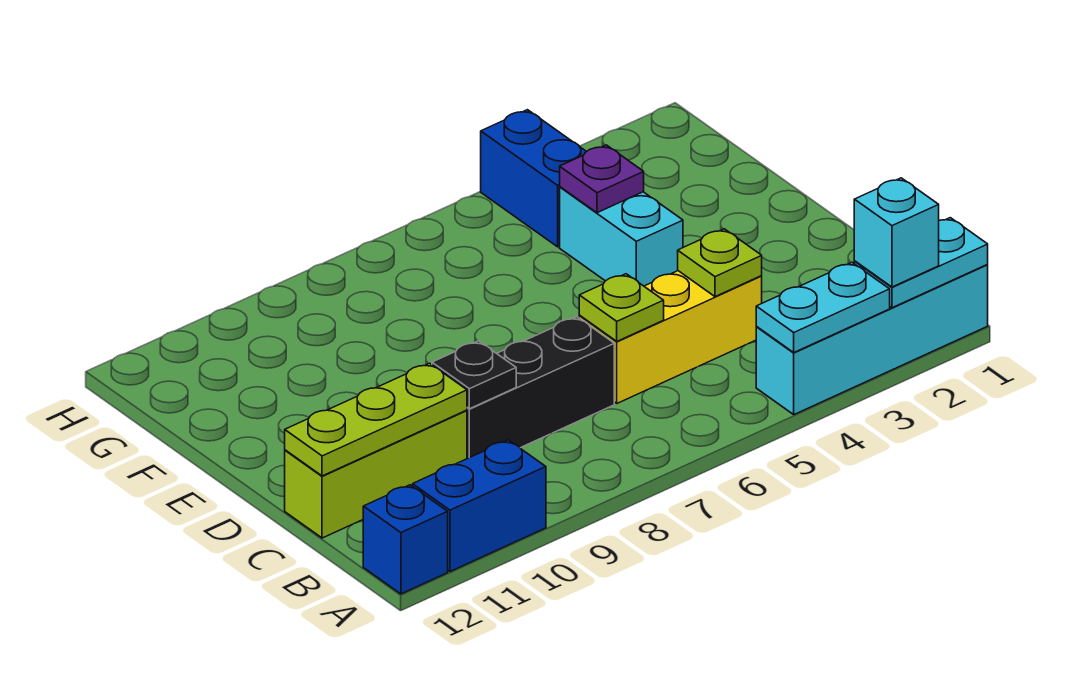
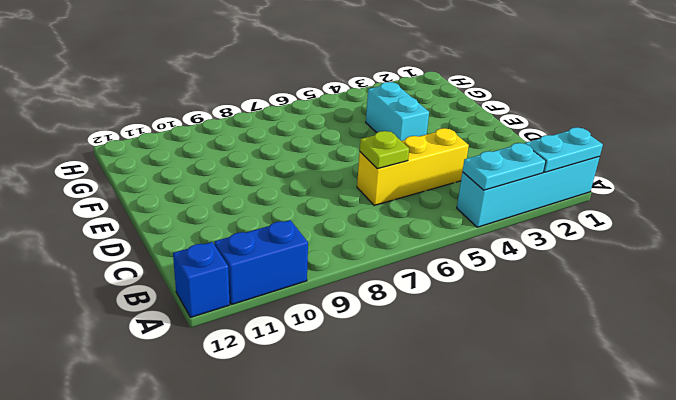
none -> black 1x3 brick [467,317,614,459]
none -> lime 1x3 brick [285,410,467,538]
none -> blue 1x2 brick [481,110,587,247]

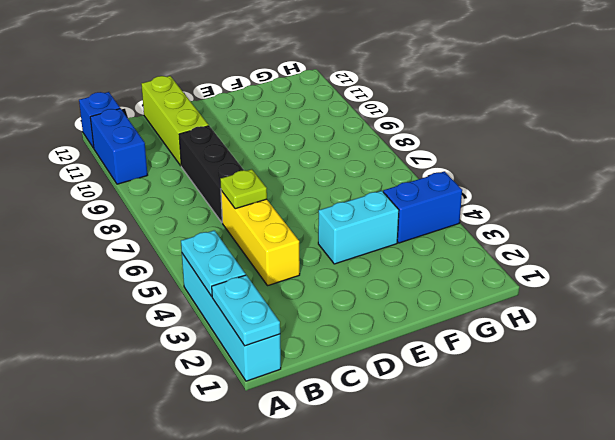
none -> lime 1x1 plate [678,229,762,297]
none -> black 1x1 plate [432,341,516,409]
none -> lime 1x3 plate [285,363,467,476]

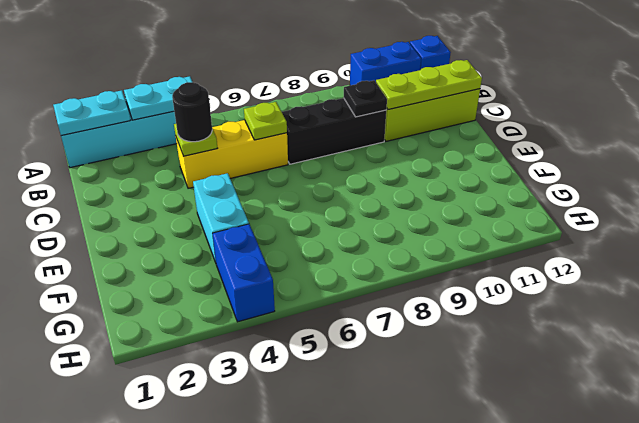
black 1x1 round brick [172,82,212,142] -> none
none -> purple 1x1 plate [560,145,644,213]
none -> cyan 1x1 brick [854,178,939,287]

